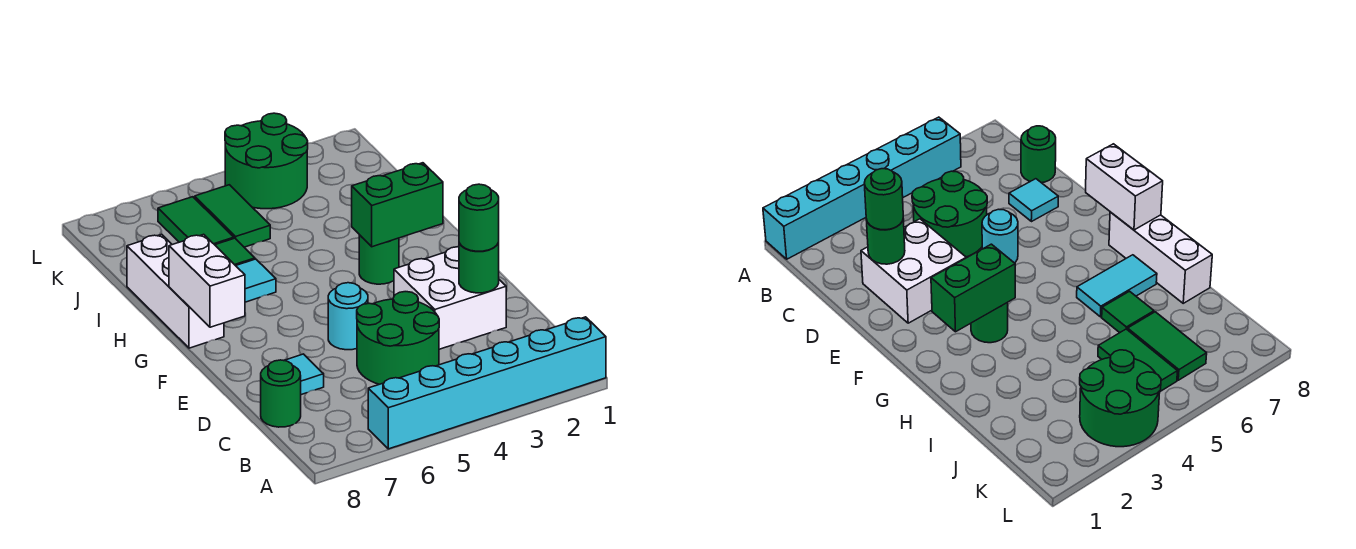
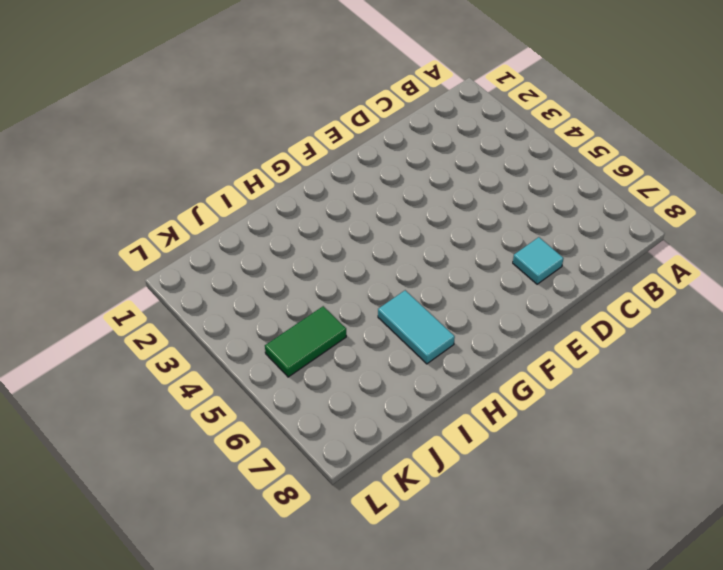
none -> cyan 1x6 brick [368,317,606,449]
none -> green 2x2 round brick [357,292,439,384]
none -> green 1x1 round brick [261,360,301,427]

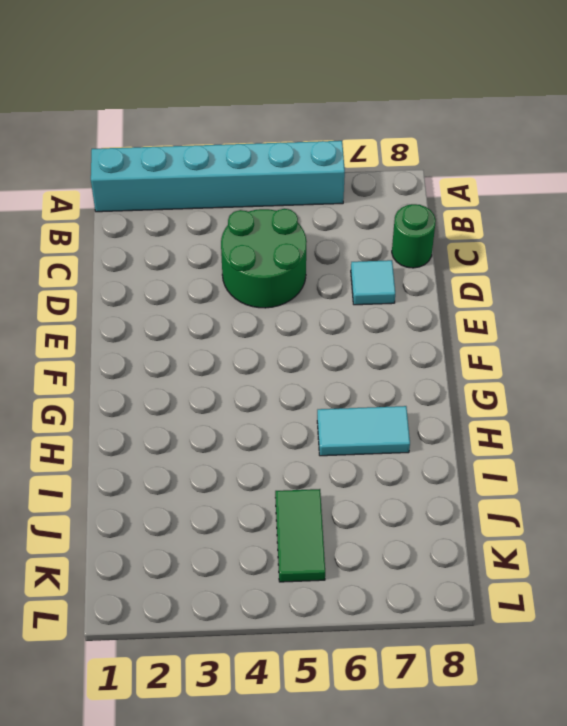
none -> white 2x2 brick [394,247,506,349]
none -> cyan 1x1 round brick [328,283,368,350]
none -> green 1x1 round brick [359,235,399,284]

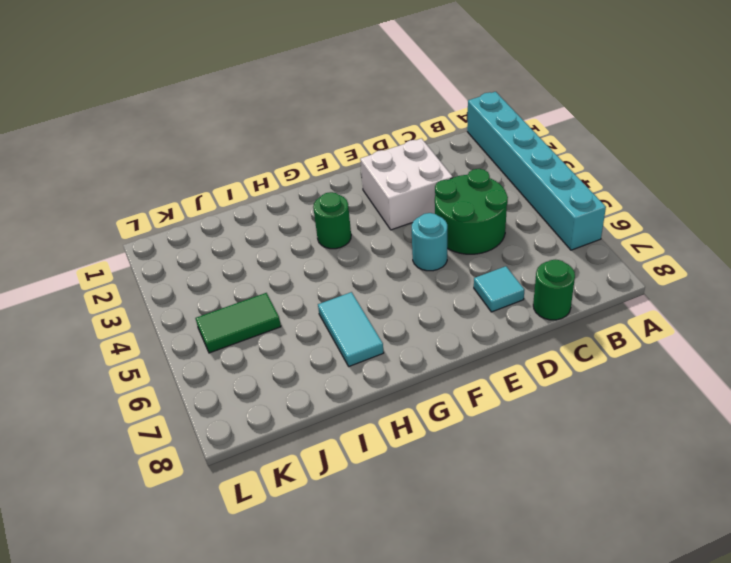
none -> white 1x3 brick [127,234,224,348]
none -> green 1x1 tile [215,238,255,266]
none -> green 1x2 tile [158,197,234,245]

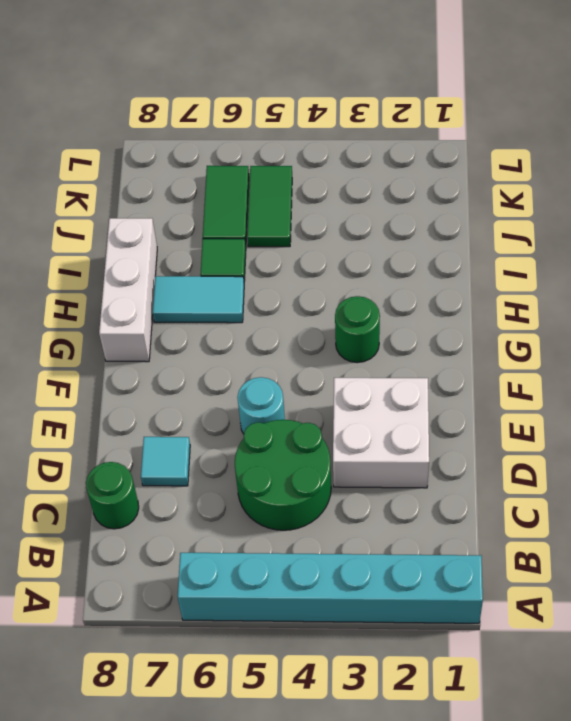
none -> green 2x2 round brick [225,113,308,209]
none -> green 1x1 round brick [459,243,499,293]
none -> white 1x2 brick [169,234,245,327]

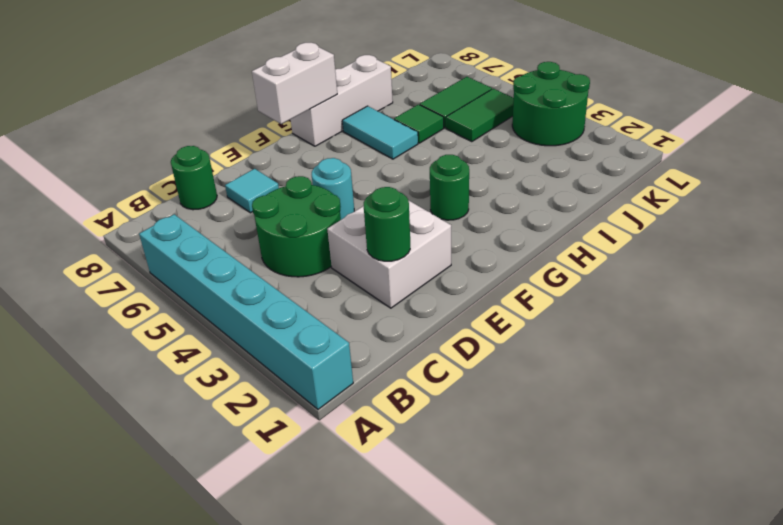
none -> green 1x2 brick [352,163,443,247]
none -> green 1x1 round brick [459,184,499,251]

